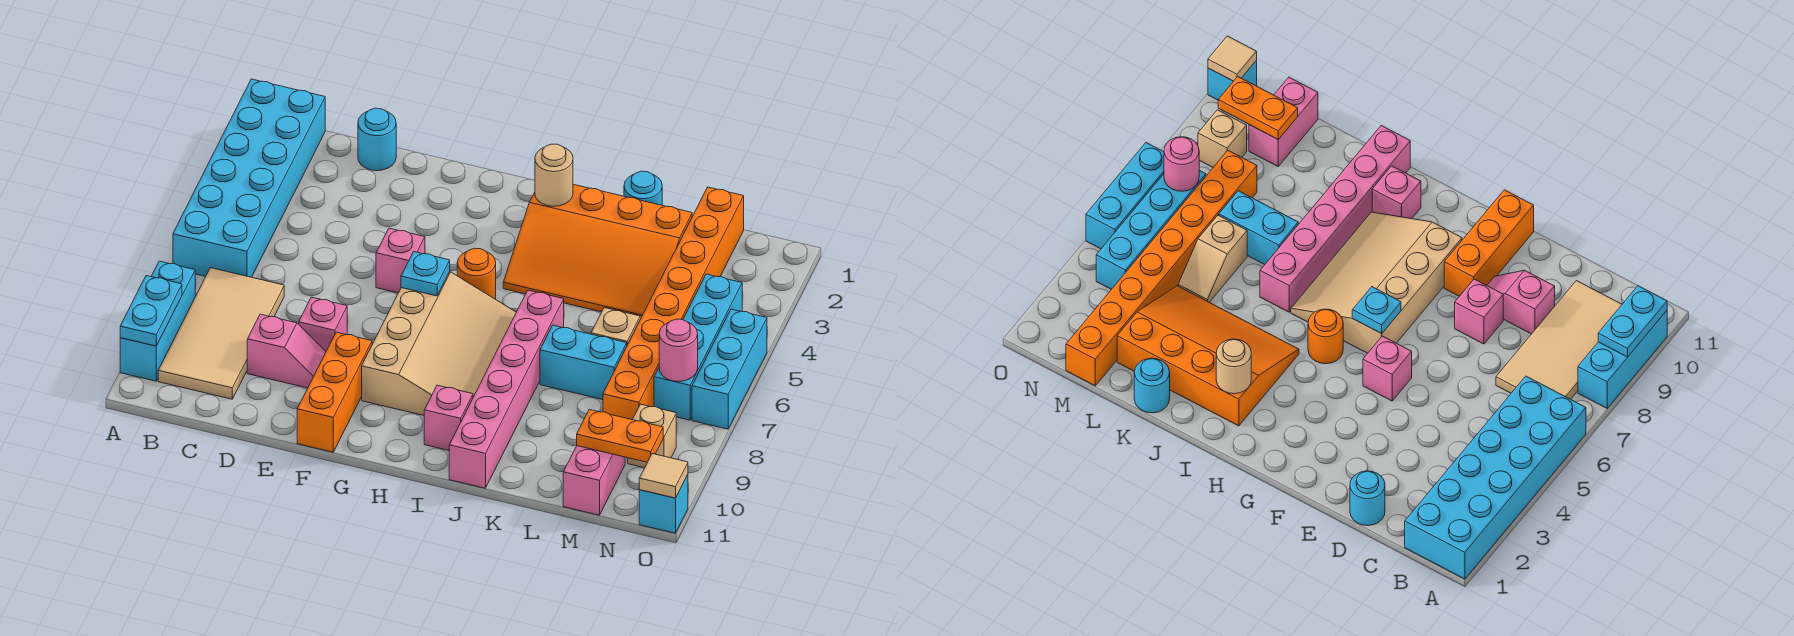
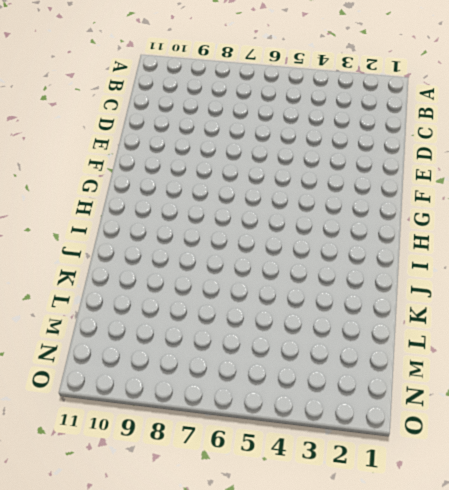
none -> cyan 2x6 brick [173,79,325,277]
none -> cyan 1x3 brick [120,261,195,381]
none -> tan 2x4 tile [158,268,284,399]

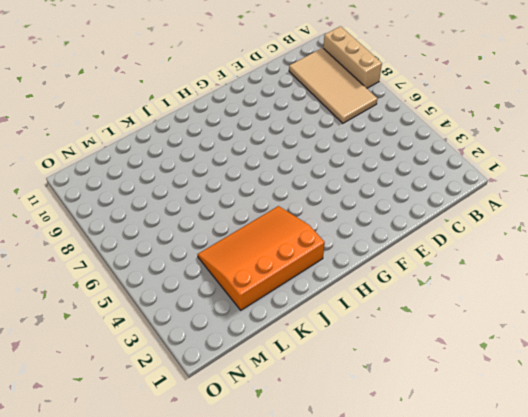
tan 1x3 brick [323,26,382,88] -> cyan 1x3 brick [120,261,195,381]
none -> cyan 2x6 brick [173,79,325,277]
none -> cyan 1x1 round brick [358,108,396,171]
none -> pink 1x2 slope [247,314,326,388]

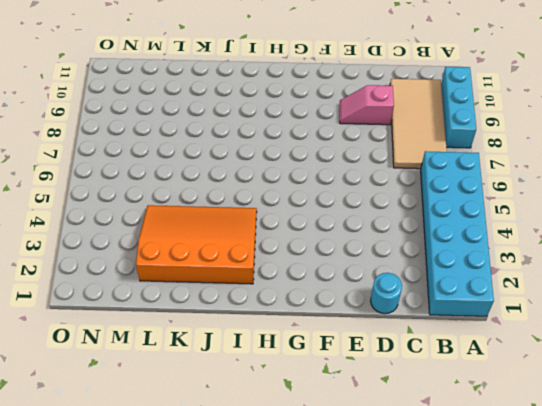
none -> pink 1x1 brick [299,297,347,351]
none -> pink 1x1 brick [376,228,425,293]
none -> orange 1x3 brick [297,332,372,452]

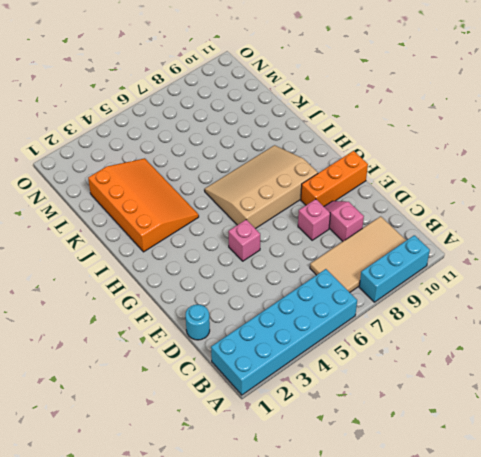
none -> orange 1x1 round brick [457,248,496,299]
none -> pink 1x1 brick [424,385,473,451]
none -> pink 1x6 brick [449,290,564,488]

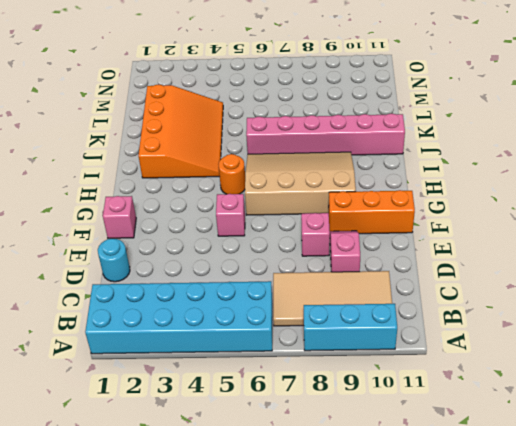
pink 1x1 brick [103,196,136,238] -> pink 1x1 brick moved to [424,385,473,451]
none -> cyan 1x1 round brick [624,171,662,205]
none -> cyan 1x2 brick [540,325,627,400]
none -> tan 1x2 slope [591,308,642,345]

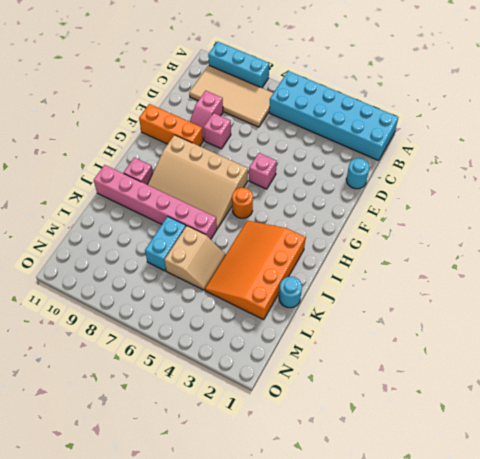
tan 2x2 slope [164,226,225,290] -> tan 1x2 slope [591,308,642,345]
none -> orange 1x8 brick [603,187,744,419]
none -> pink 1x2 brick [563,446,625,515]
none -> cyan 1x4 brick [654,274,742,420]

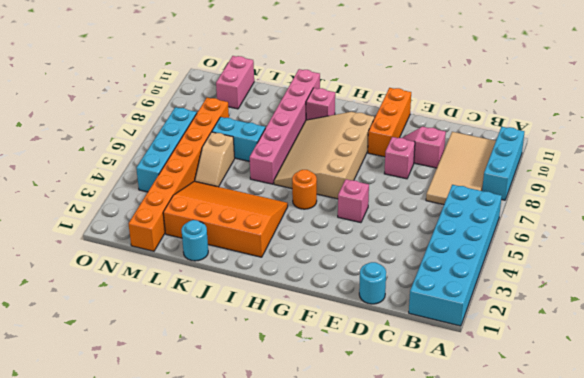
none -> tan 1x1 brick [628,404,676,468]
none -> cyan 1x3 brick [692,309,767,429]
none -> cyan 1x1 brick [639,475,688,533]

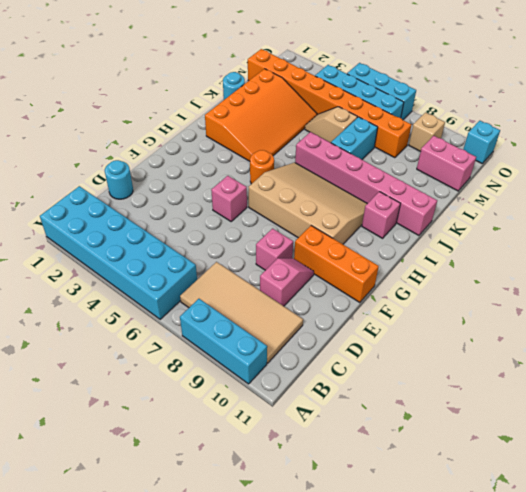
none -> cyan 1x2 plate [120,276,182,346]
none -> cyan 1x1 plate [401,252,450,296]
none -> tan 1x1 round brick [535,144,573,206]

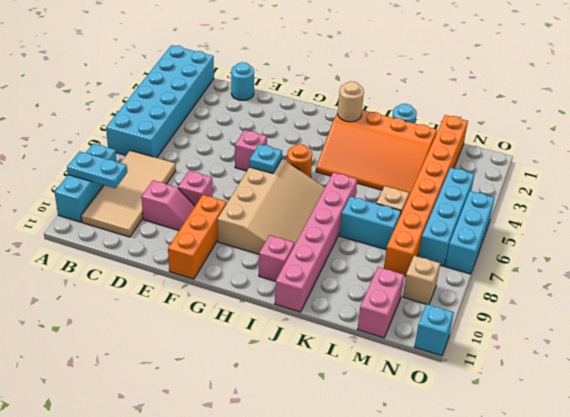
cyan 1x2 plate [67,151,127,188] -> cyan 1x2 plate turned to [120,276,182,346]
none -> orange 1x2 plate [577,410,663,462]
none -> pink 1x1 round brick [659,319,698,381]
none -> tan 1x1 tile [639,454,688,498]

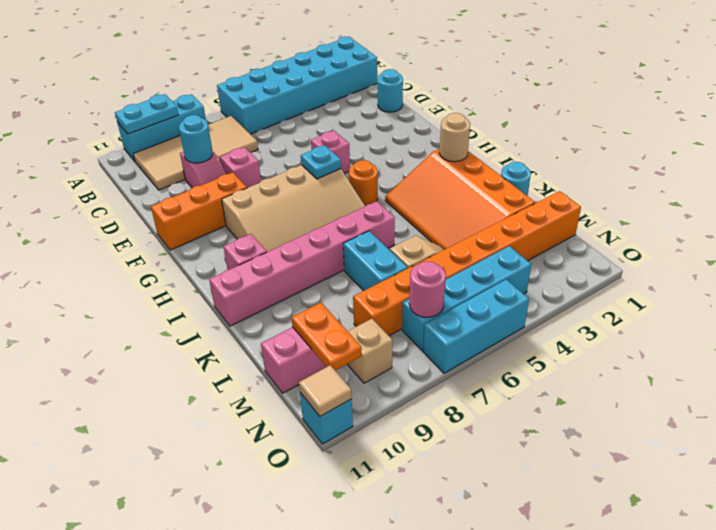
cyan 1x1 round brick [179,115,213,163] -> none

